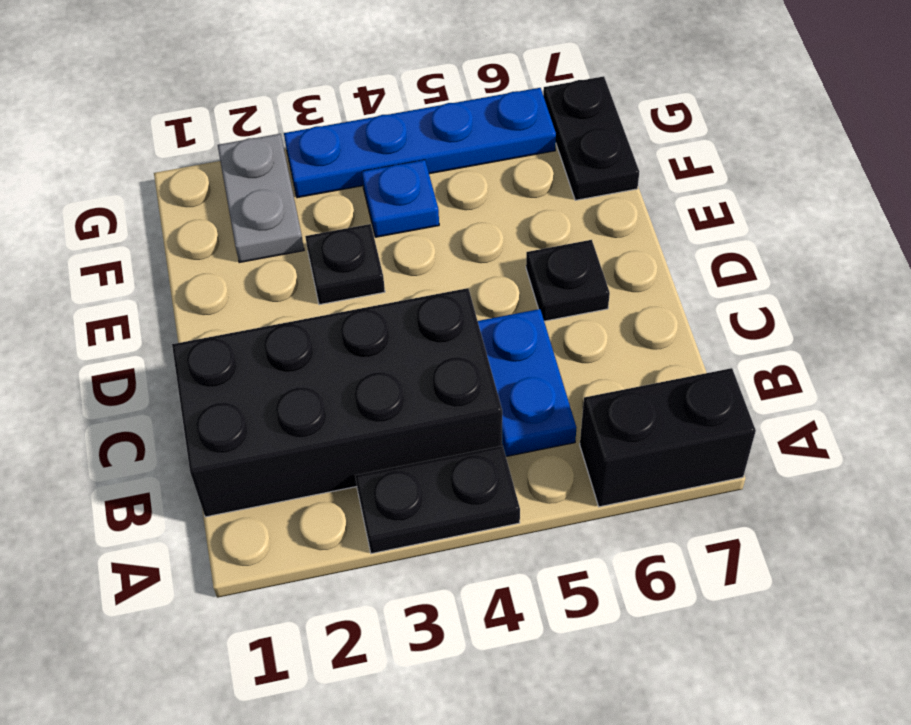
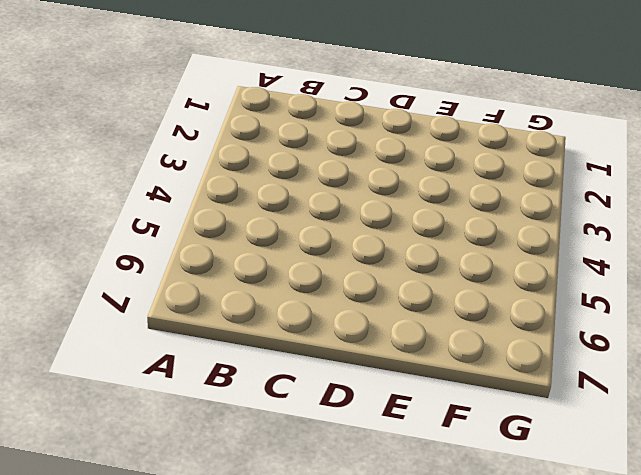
none -> black 1x2 plate [355,446,520,554]
none -> black 1x2 brick [580,368,756,507]

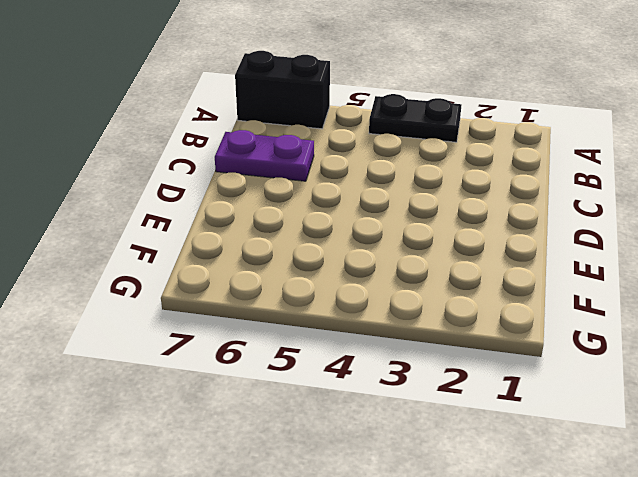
purple 1x2 plate [215,130,314,181] -> none
none -> black 2x4 brick [172,288,502,517]
none -> blue 1x2 plate [478,309,576,456]

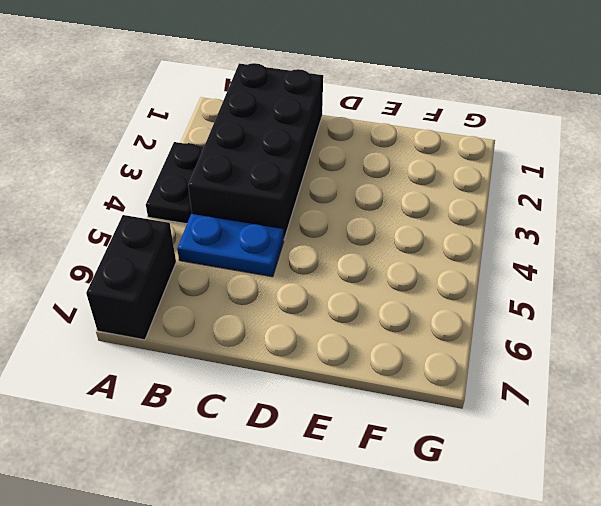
none -> black 1x1 plate [526,240,610,321]
none -> black 1x1 plate [305,224,385,305]

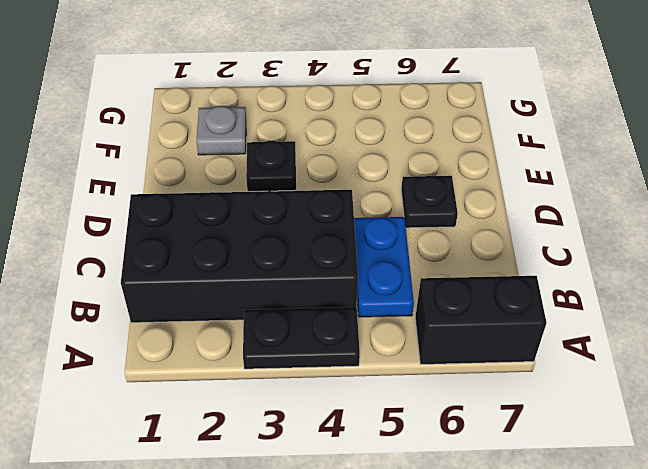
grey 1x1 plate [197,106,246,155] -> grey 1x2 plate [218,134,304,263]
none -> blue 1x1 plate [362,160,439,237]
none -> black 1x2 plate [543,76,639,200]

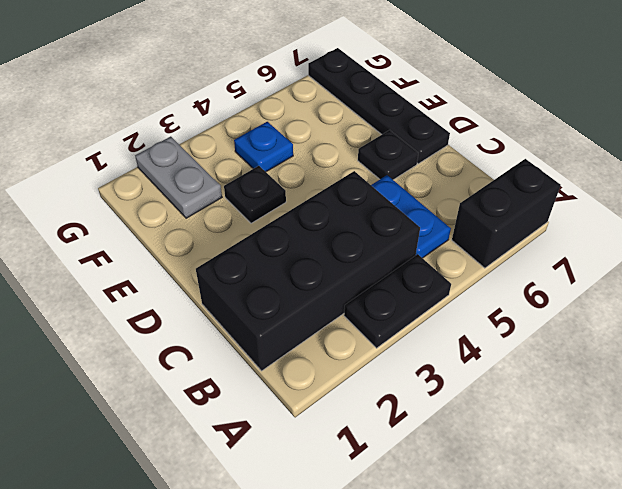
black 1x4 plate [308,48,450,164] -> black 1x2 plate [543,76,639,200]
none -> blue 1x4 plate [284,88,556,198]

